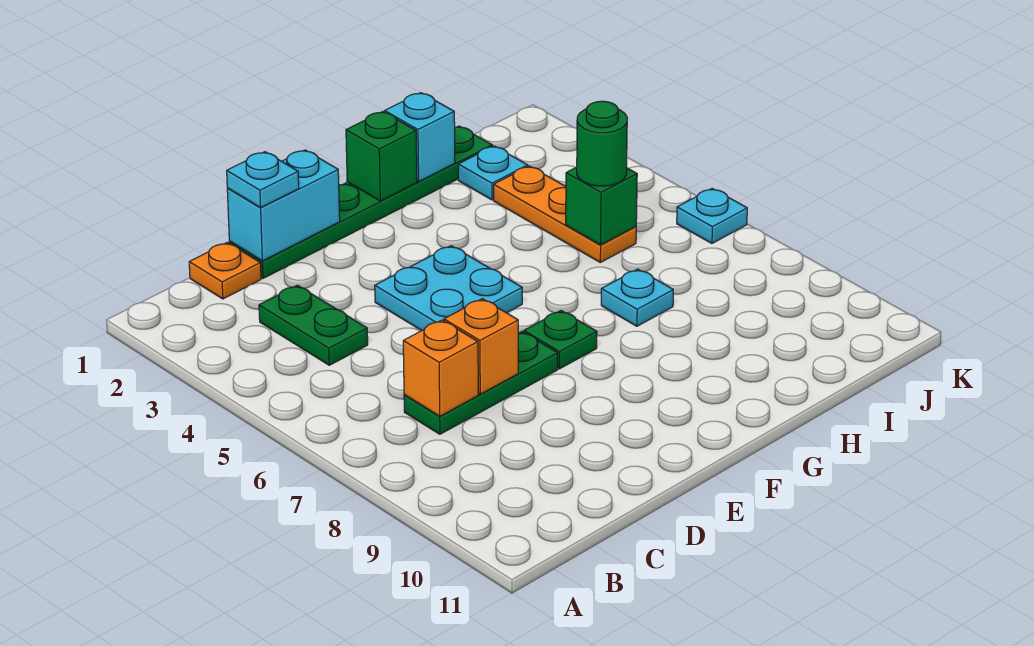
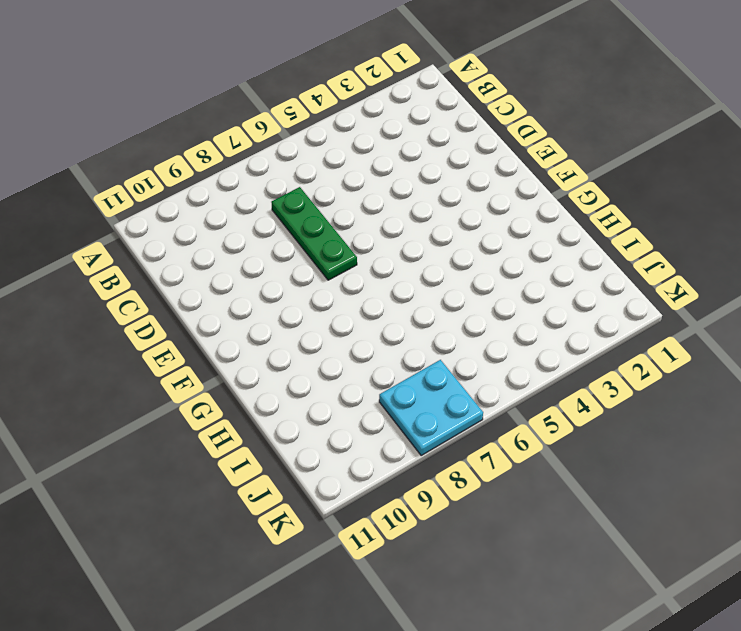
cyan 2x2 plate [379,360,483,455] -> cyan 2x2 plate moved to [375,246,522,331]
none -> orange 1x1 plate [189,242,261,299]
none -> green 1x2 plate [259,285,368,365]
none -> green 1x6 plate [229,126,492,278]

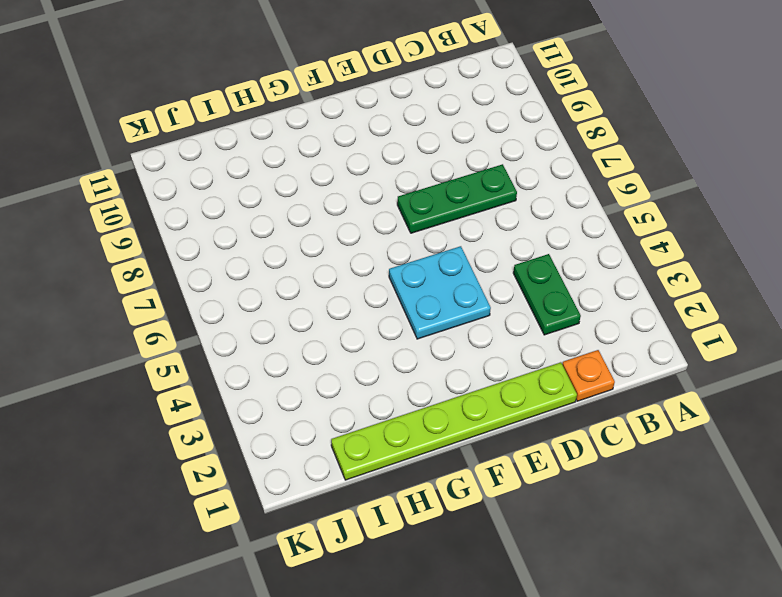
lime 1x6 plate [331,362,577,480] -> green 1x6 plate [229,126,492,278]
none -> green 1x1 plate [524,311,597,369]
none -> cyan 1x1 plate [601,269,673,326]
none -> cyan 1x1 plate [458,146,528,200]

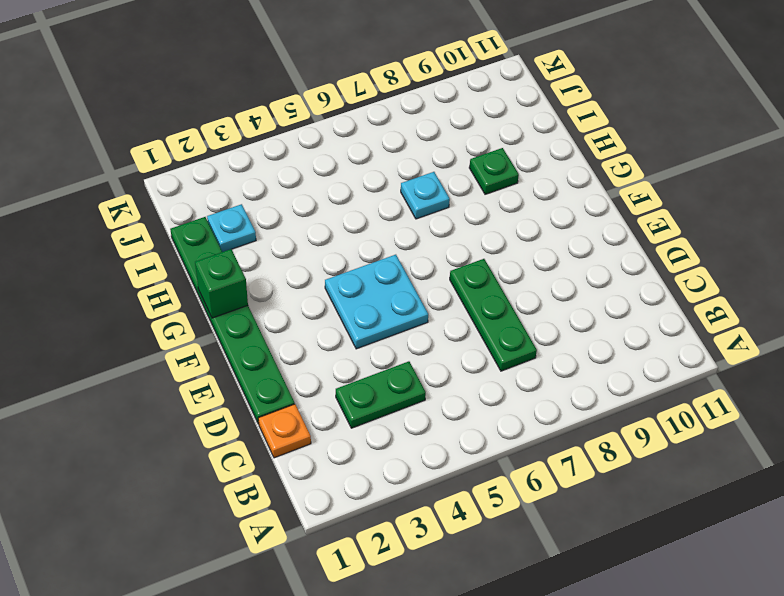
green 1x1 plate [469,148,519,194] -> green 1x1 plate moved to [524,311,597,369]
none -> orange 1x3 plate [494,166,636,262]
none -> cyan 1x1 plate [677,189,747,243]
none -> orange 1x1 brick [403,320,478,416]

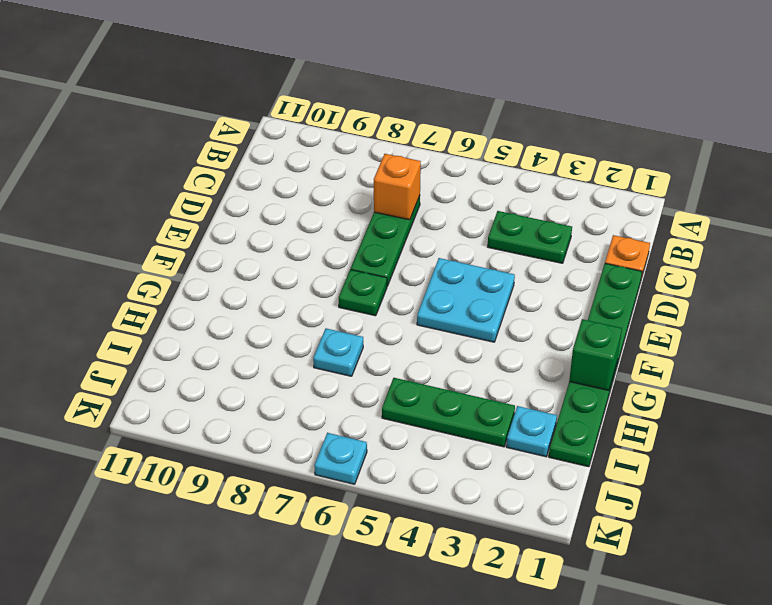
green 1x3 plate [382,378,515,447] -> orange 1x3 plate [494,166,636,262]
none -> cyan 1x2 brick [227,150,340,261]
none -> orange 1x1 brick [444,299,518,394]
none -> cyan 1x1 brick [385,93,455,181]

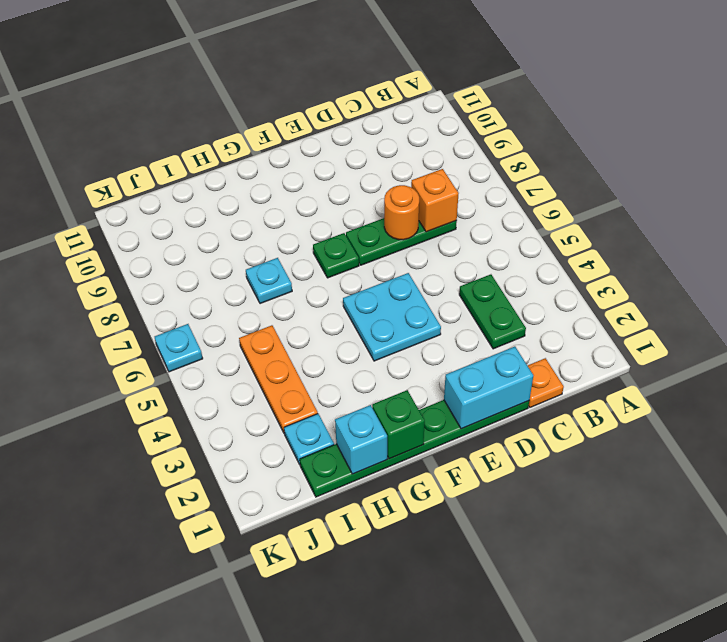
orange 1x1 round brick [384,185,419,240] -> orange 1x1 brick [444,299,518,394]
none -> green 1x1 brick [566,167,637,245]
none -> cyan 1x1 plate [227,152,299,207]
none -> green 1x1 round brick [577,101,627,186]

